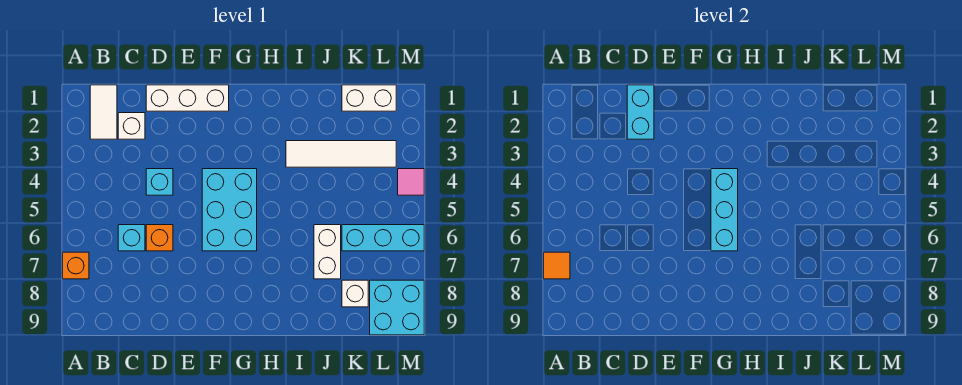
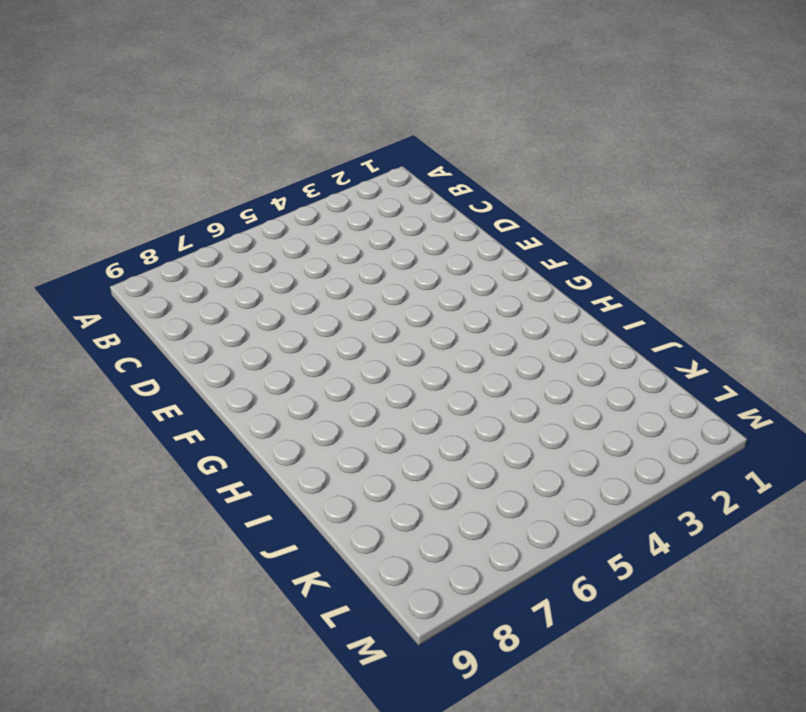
none -> orange 1x1 brick [63,252,89,279]
none -> white 1x2 tile [90,85,117,139]
none -> white 1x1 brick [118,113,145,139]

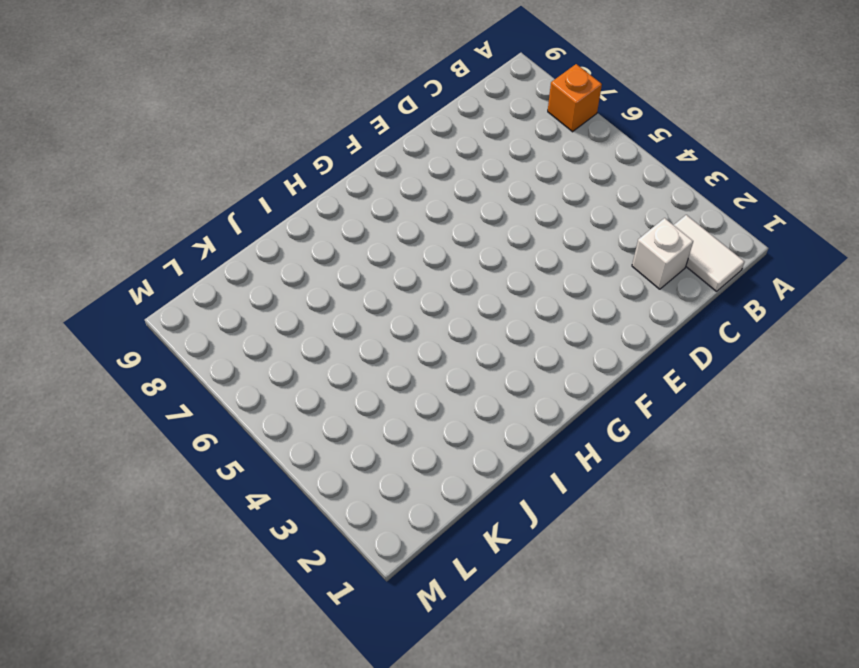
none -> cyan 1x1 brick [118,225,145,251]
none -> white 1x3 brick [146,85,229,111]
none -> cyan 1x1 brick [146,169,173,195]

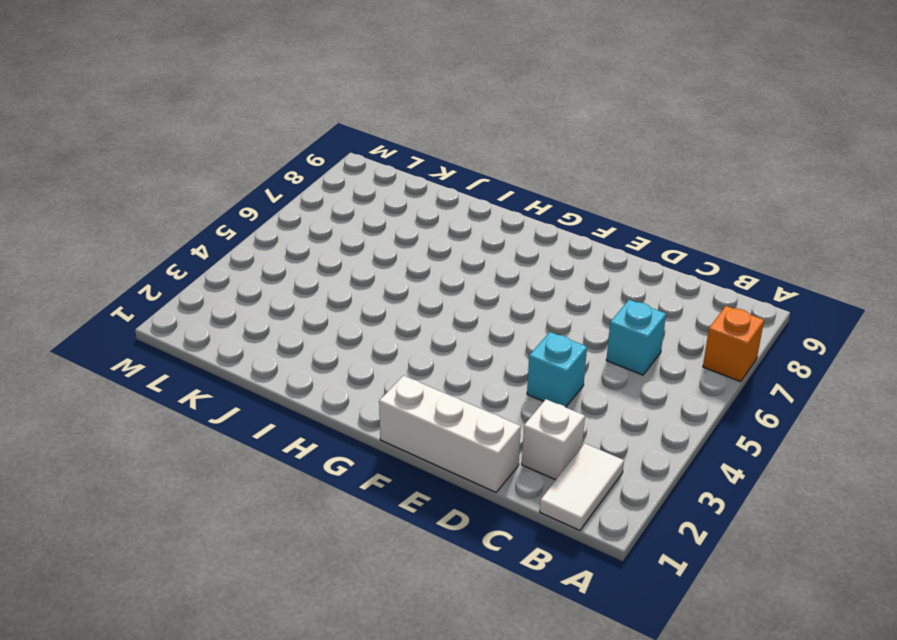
none -> orange 1x1 brick [146,225,173,251]
none -> cyan 2x3 brick [202,169,257,251]
none -> white 1x4 tile [286,141,396,167]

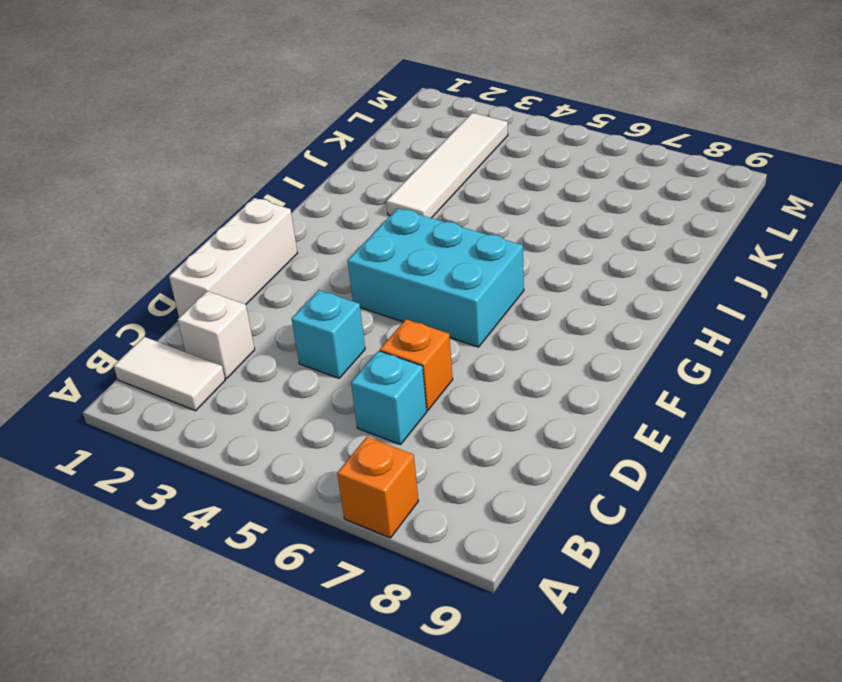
none -> white 1x2 brick [314,225,341,279]
none -> white 1x2 brick [342,85,396,111]
none -> cyan 1x3 brick [342,225,424,251]

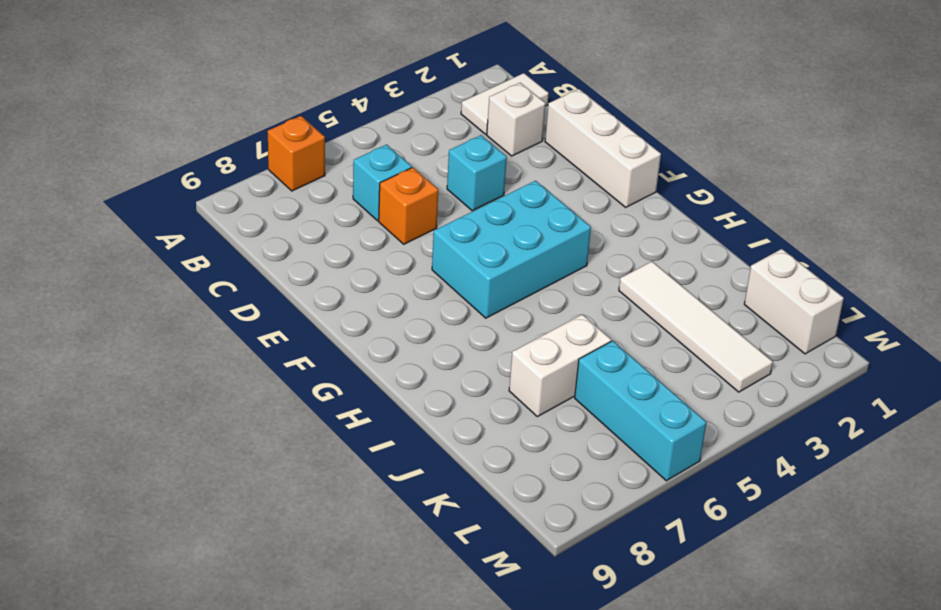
none -> white 1x1 brick [342,280,368,307]
none -> cyan 2x2 brick [370,280,424,335]
none -> pink 1x1 tile [398,169,424,195]

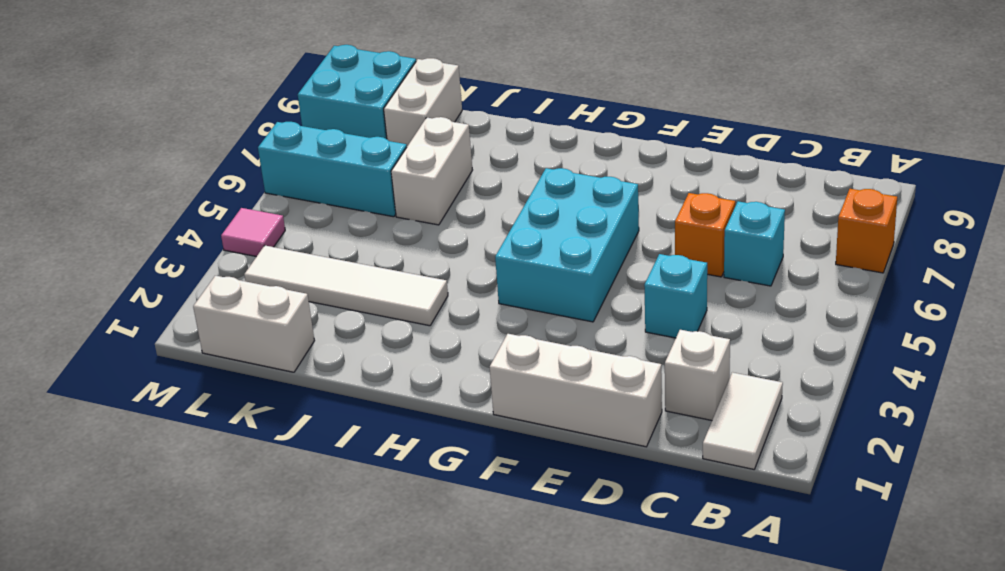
white 1x2 brick [384,58,462,146] -> white 1x1 brick [342,280,368,307]
none -> orange 1x1 tile [544,252,570,279]
none -> cyan 1x2 brick [627,85,654,139]
none -> cyan 1x3 brick [711,169,738,251]

